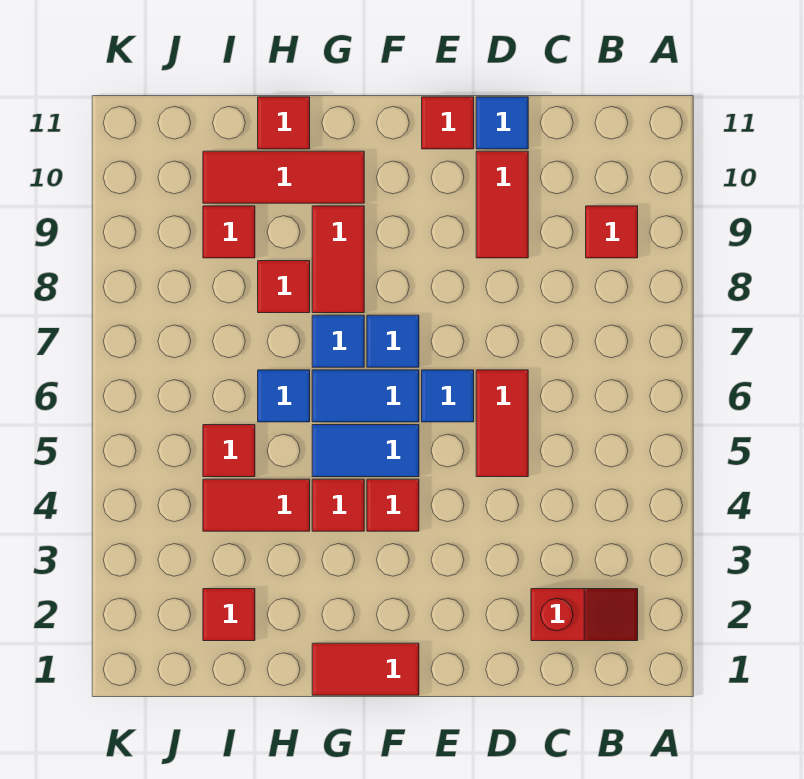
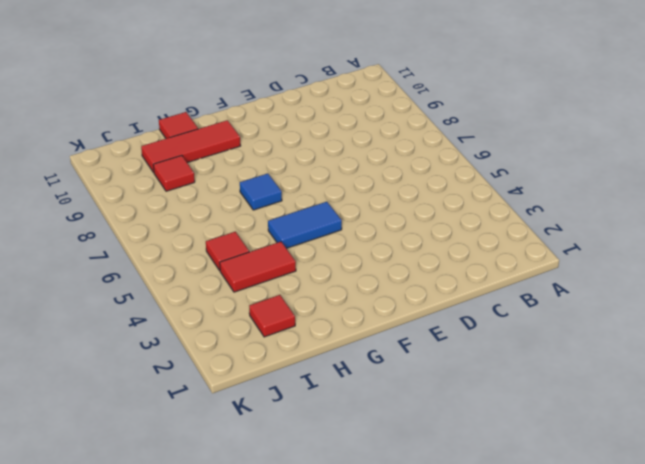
none -> red 1x2 slope [531,589,638,641]
none -> red 1x1 tile [586,206,638,258]
none -> red 1x2 tile [476,370,528,477]

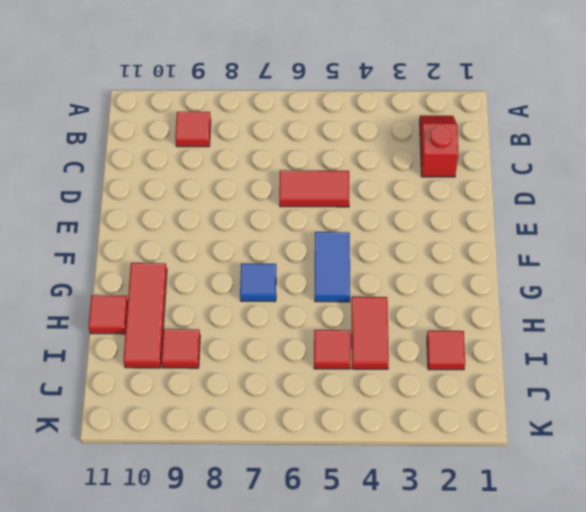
none -> red 1x2 tile [476,151,528,258]
none -> blue 1x1 tile [476,97,528,149]
none -> blue 1x1 tile [422,370,474,422]

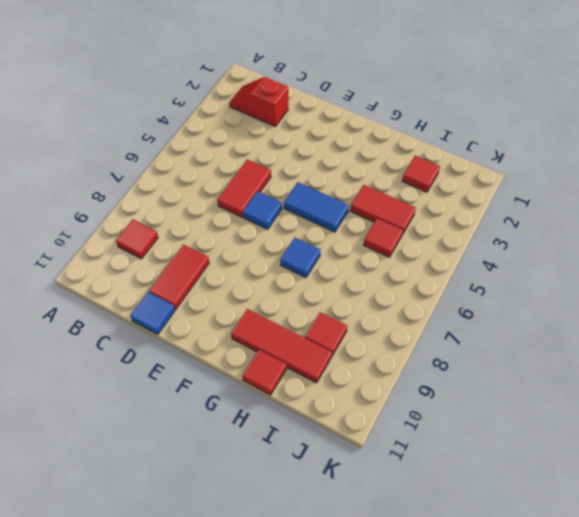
none -> red 1x1 tile [422,97,474,149]
none -> red 1x2 tile [312,643,419,695]
none -> red 1x1 tile [367,479,419,531]

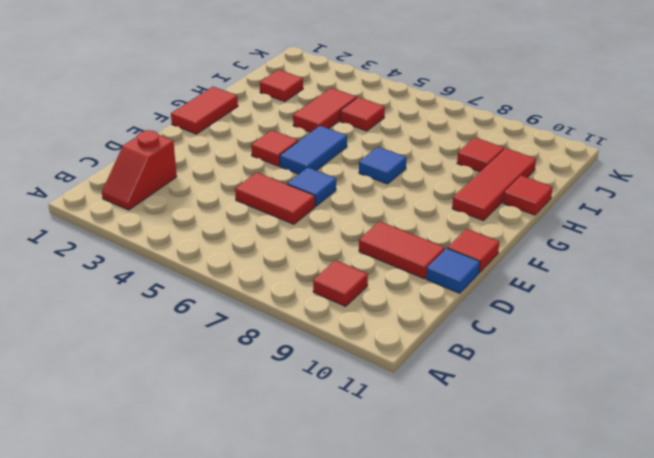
none -> blue 1x2 tile [312,370,419,422]
none -> blue 1x1 tile [367,315,419,367]
none -> red 1x1 tile [312,479,364,531]

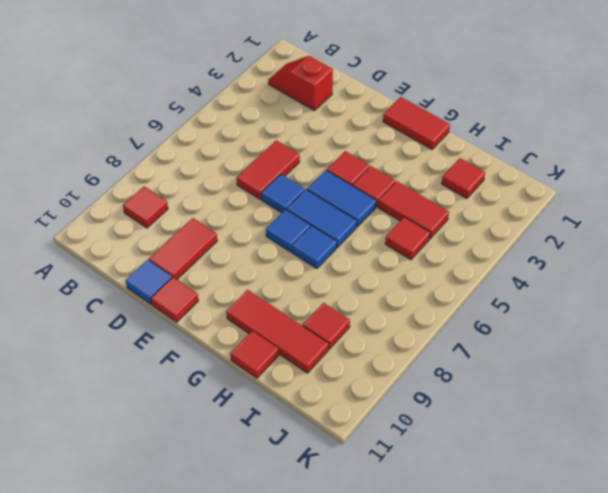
none -> red 1x2 tile [312,206,364,313]
none -> blue 1x1 tile [258,370,310,422]
none -> red 1x1 tile [258,261,310,313]

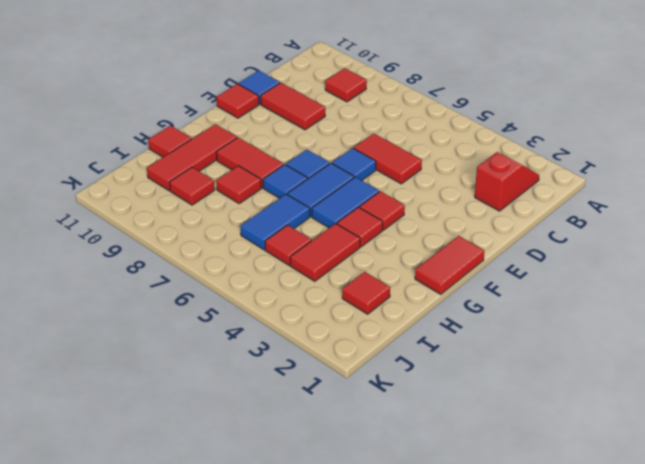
blue 1x2 tile [240,194,310,250] -> blue 1x1 tile [258,370,310,422]

